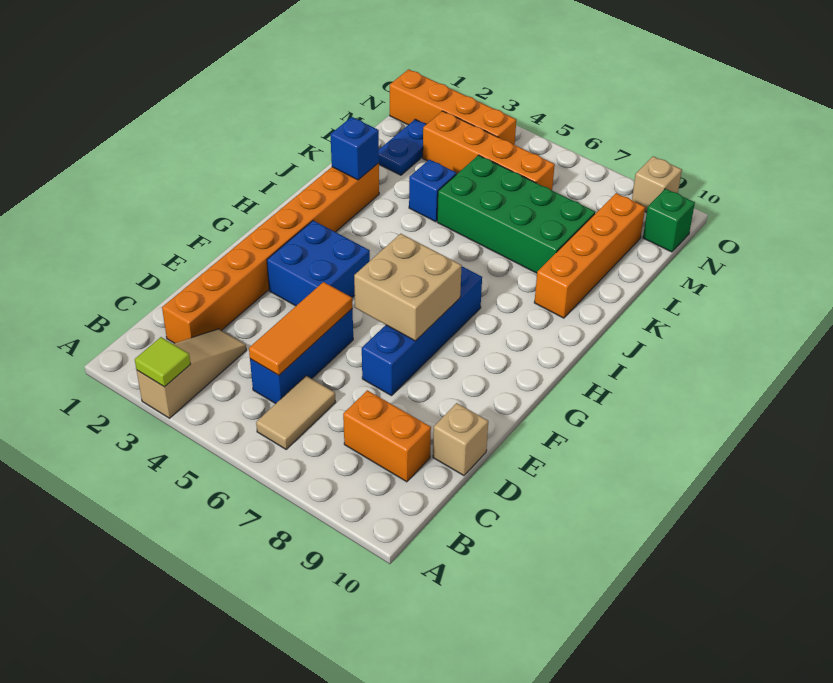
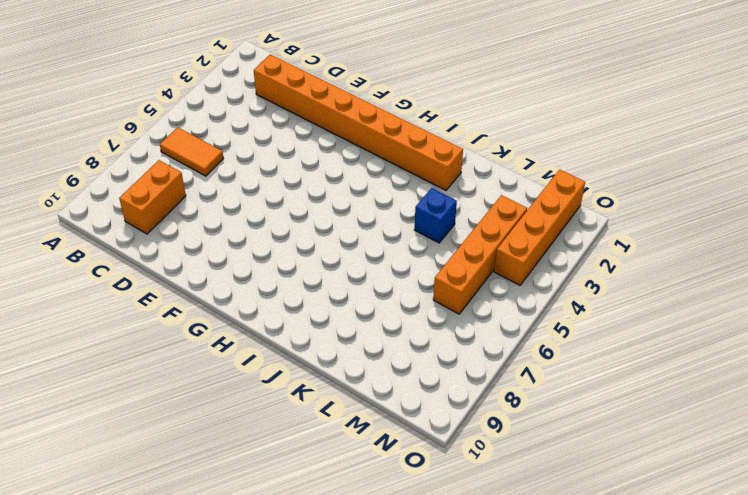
orange 1x2 tile [160,127,223,176] -> tan 1x2 tile [256,376,336,449]
none -> tan 1x3 slope [137,329,246,418]
none -> blue 1x3 brick [250,309,353,404]
none -> tan 1x1 brick [433,403,488,475]

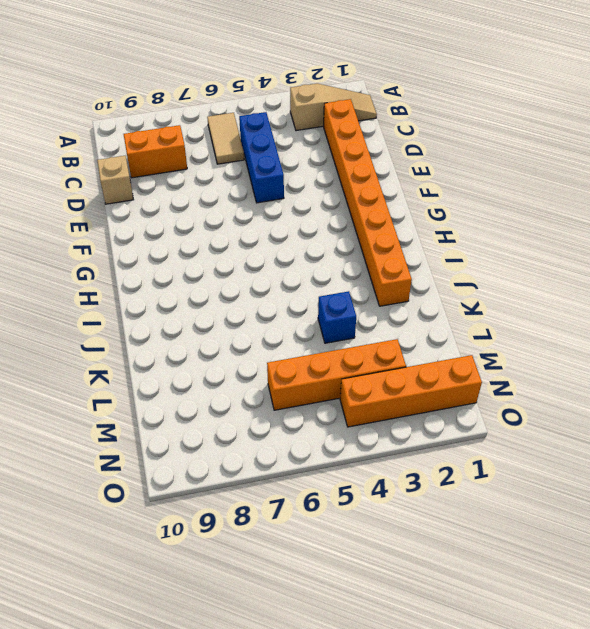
tan 1x3 slope [290,84,377,131] -> tan 1x3 slope turned to [137,329,246,418]
none -> blue 1x4 brick [362,267,482,396]
none -> blue 2x2 brick [267,220,370,306]
none -> orange 1x4 brick [534,193,645,318]

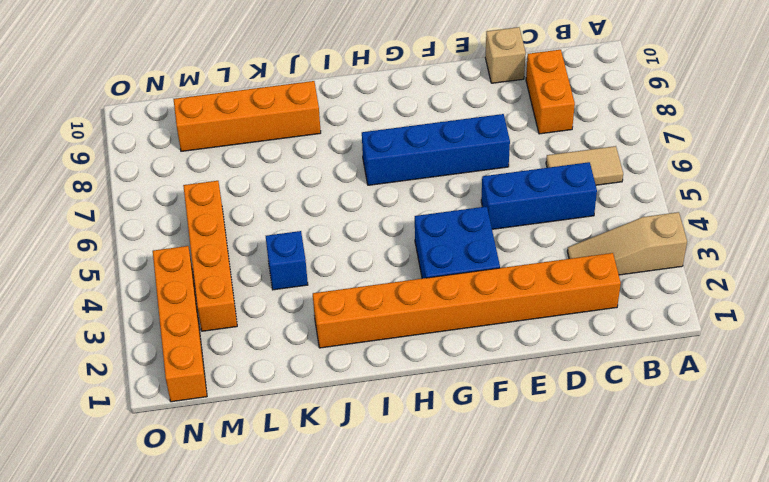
none -> green 2x4 brick [437,155,595,273]
none -> blue 1x2 plate [379,119,426,175]
none -> green 1x1 brick [643,189,695,252]

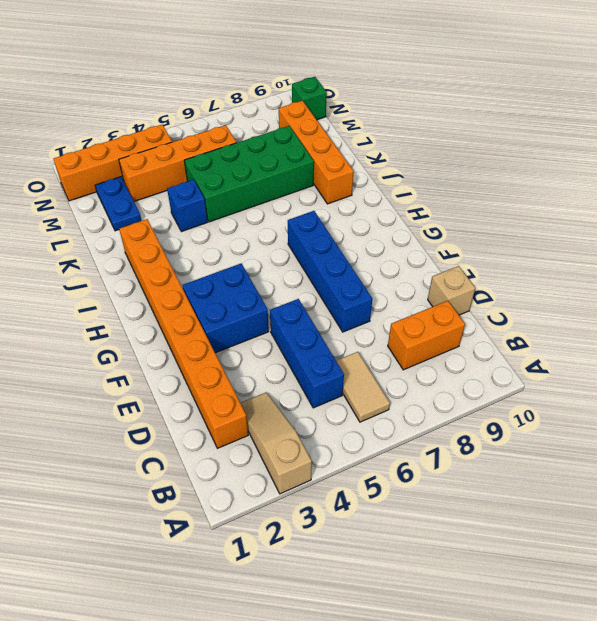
none -> tan 1x1 brick [632,156,682,212]
none -> lime 1x1 tile [135,337,190,387]
none -> orange 1x3 tile [249,282,352,375]

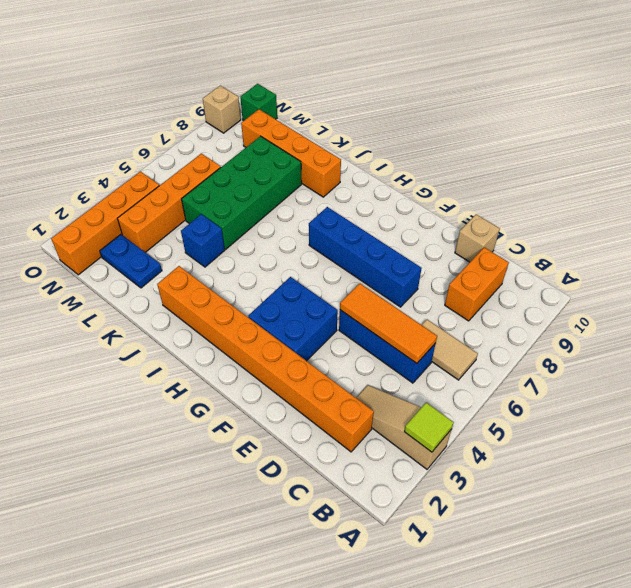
none -> tan 2x2 brick [354,234,462,341]
none -> blue 1x1 brick [330,117,379,180]

